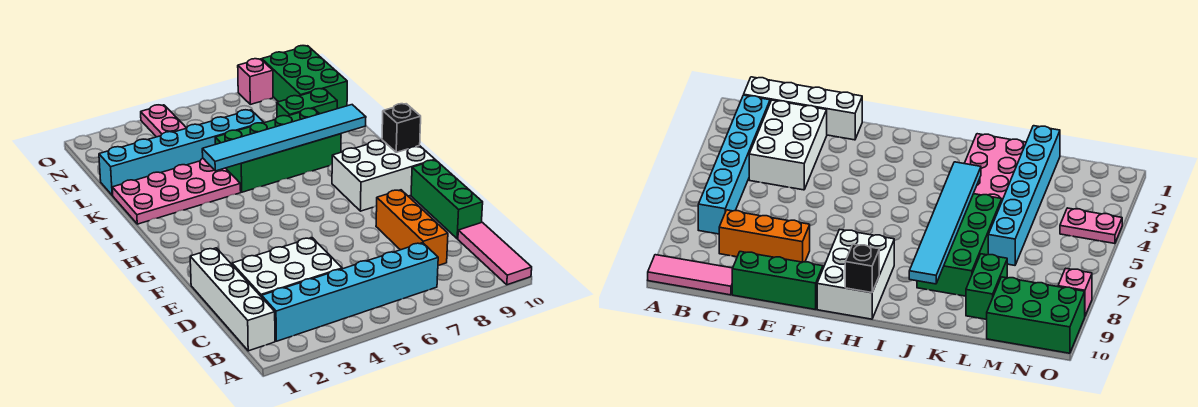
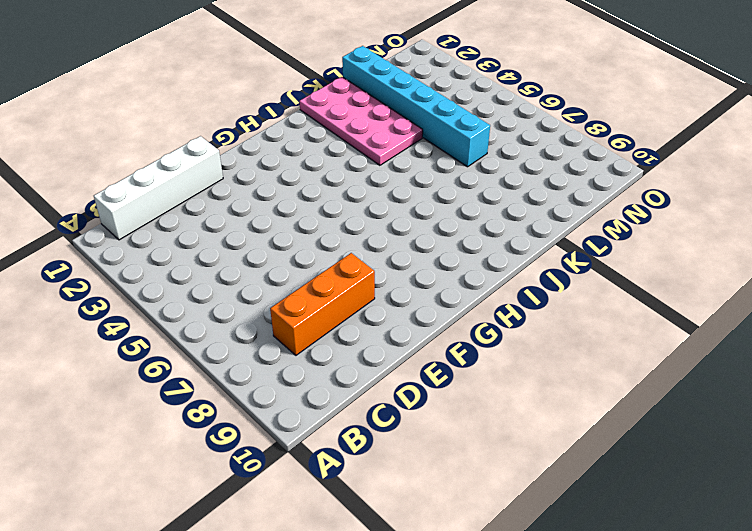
none -> pink 1x3 tile [458,222,532,285]
none -> cyan 1x6 brick [262,243,438,341]
none -> white 2x3 brick [232,238,342,297]

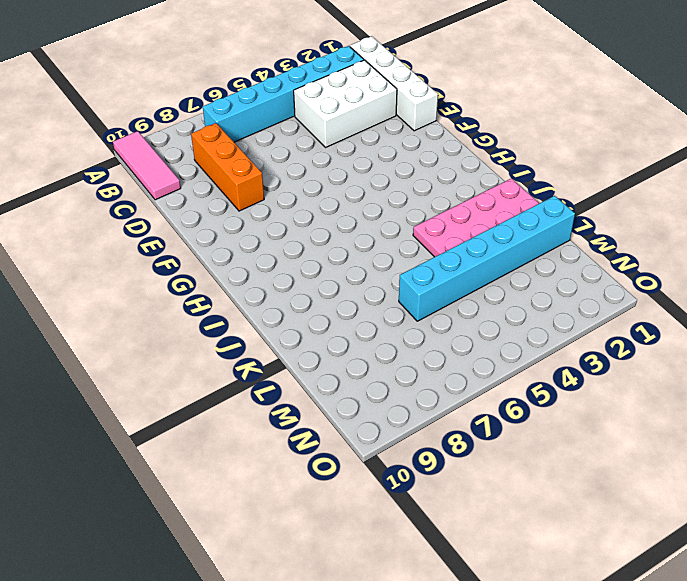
none -> green 1x3 brick [411,160,483,239]
none -> white 2x3 brick [332,140,435,211]
none -> green 2x4 brick [215,108,341,192]

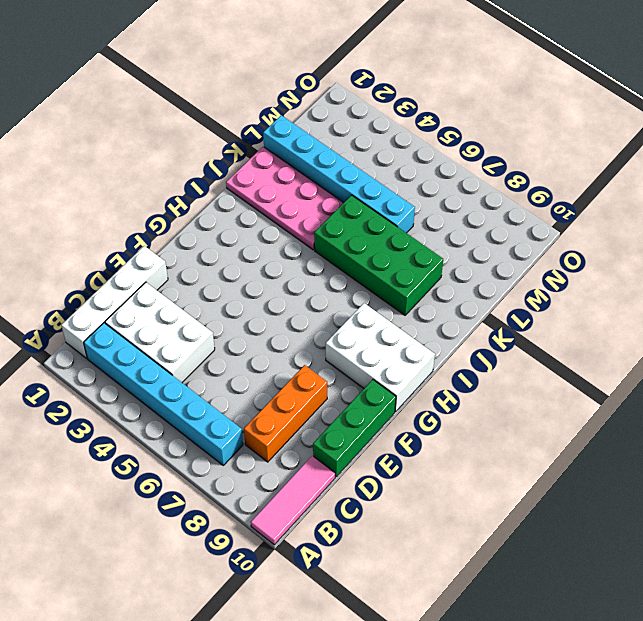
none -> green 1x2 brick [277,89,337,117]
none -> green 2x3 brick [262,46,347,109]
none -> pink 1x2 plate [141,105,186,137]

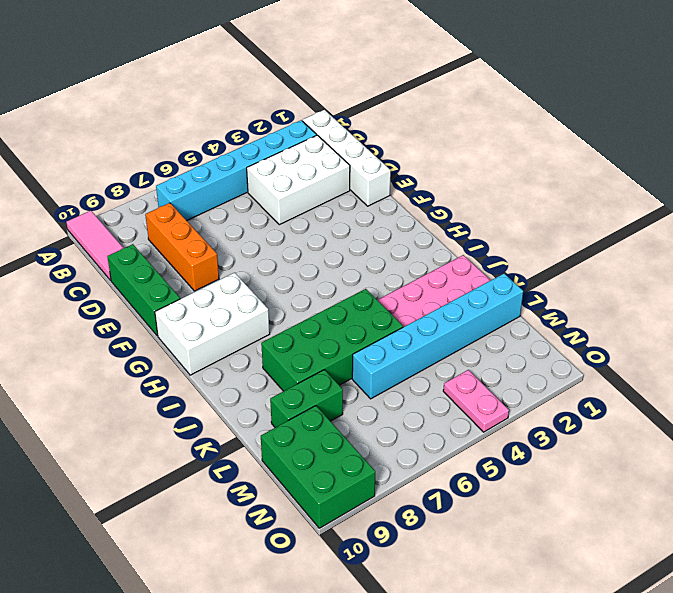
none -> pink 1x1 brick [238,59,273,104]
none -> black 1x1 brick [382,104,421,152]
none -> cyan 1x6 tile [202,105,366,171]

